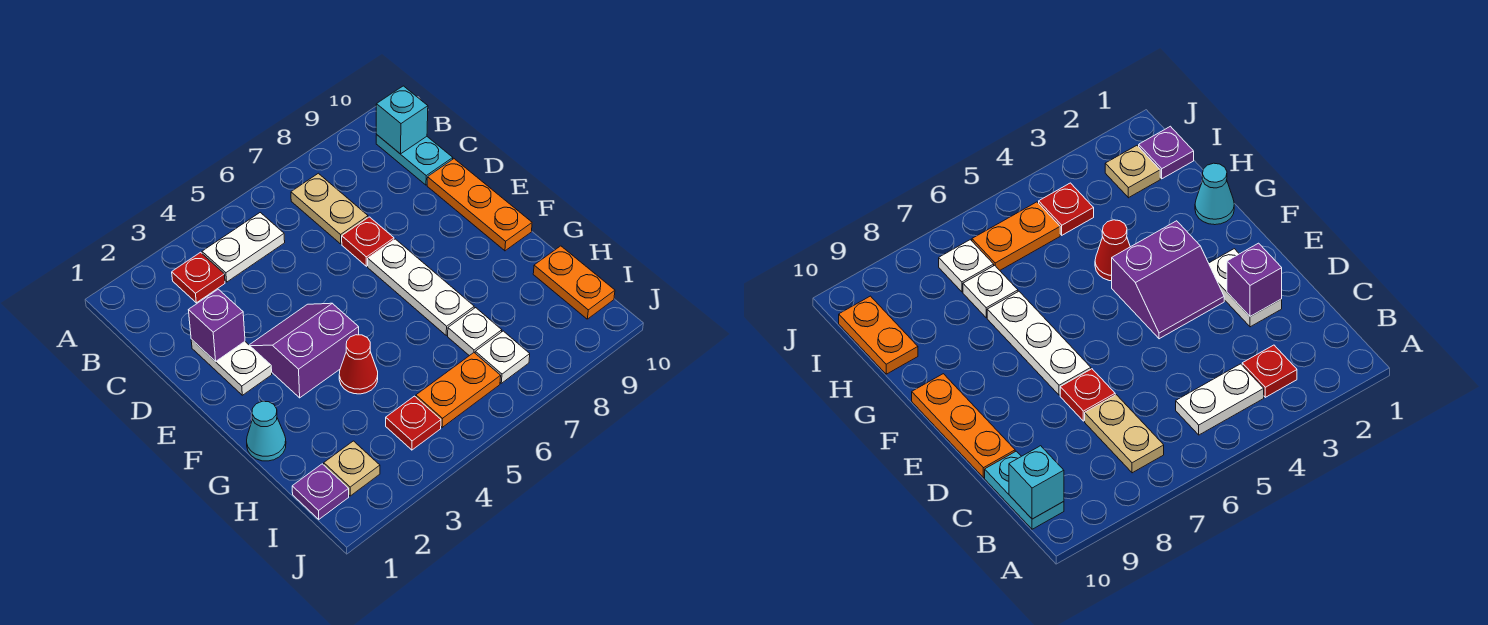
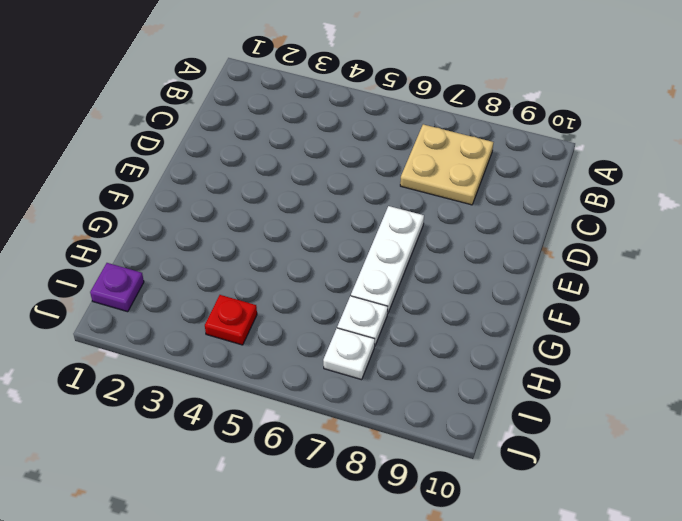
tan 2x2 plate [400,124,493,205] -> tan 1x2 plate [291,173,368,244]
none -> red 1x1 plate [172,252,225,303]
none -> white 1x2 plate [202,213,285,282]
none -> cyan 1x2 plate [376,135,453,185]

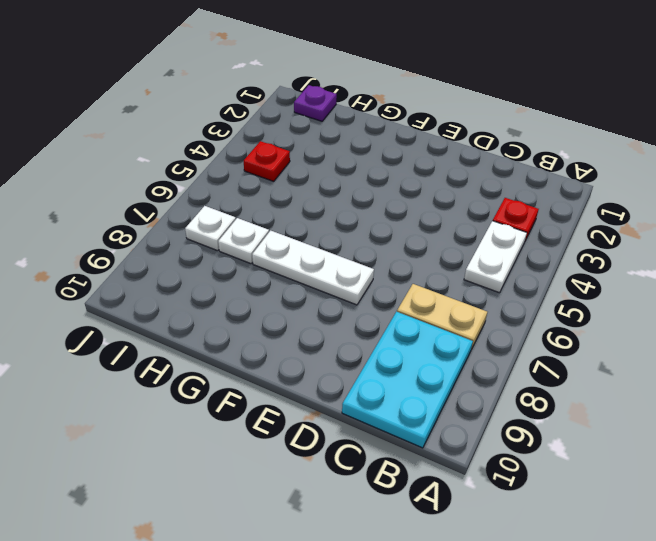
cyan 2x3 plate [342,312,473,448] -> cyan 1x2 plate [376,135,453,185]
none -> white 1x2 plate [191,339,272,395]
none -> red 1x1 plate [342,217,394,266]
none -> orange 1x3 plate [427,159,532,251]

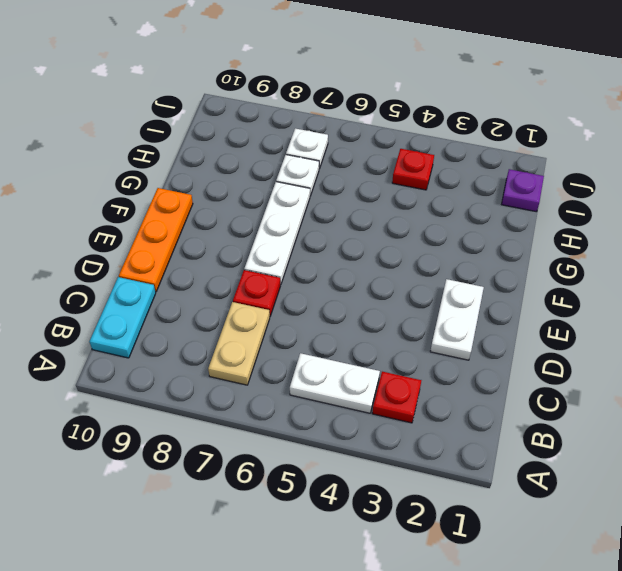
none -> purple 2x2 slope [250,303,359,398]
none -> cyan 1x1 cone [247,401,286,461]
none -> red 1x1 cone [339,335,378,394]

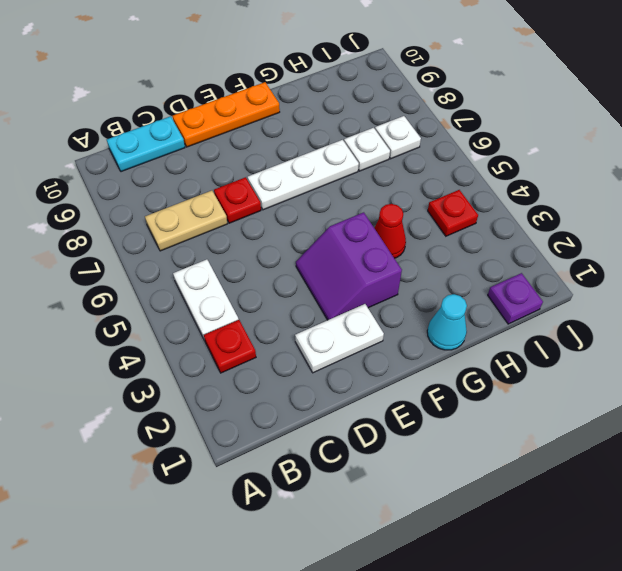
none -> orange 1x2 plate [533,246,615,319]
none -> tan 1x1 plate [324,441,380,496]
none -> orange 1x2 plate [416,353,501,427]

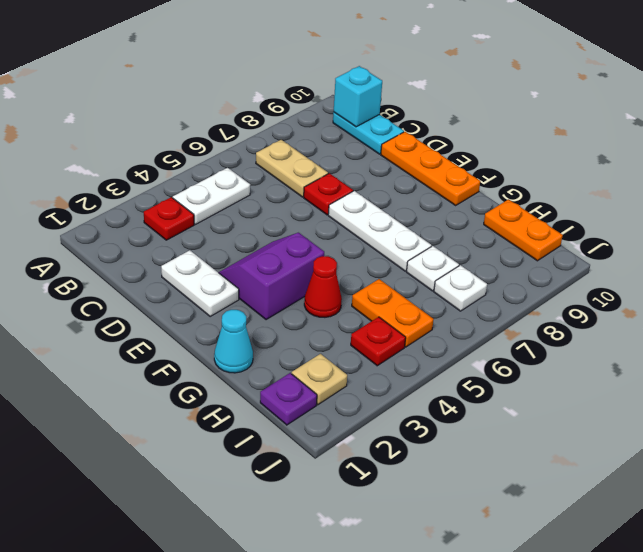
orange 1x2 plate [352,279,434,347] -> orange 1x2 plate turned to [416,353,501,427]
none -> purple 1x1 brick [189,289,245,361]

